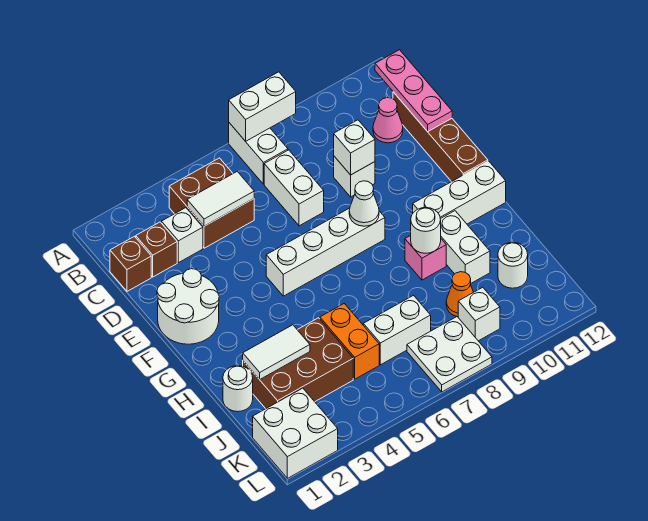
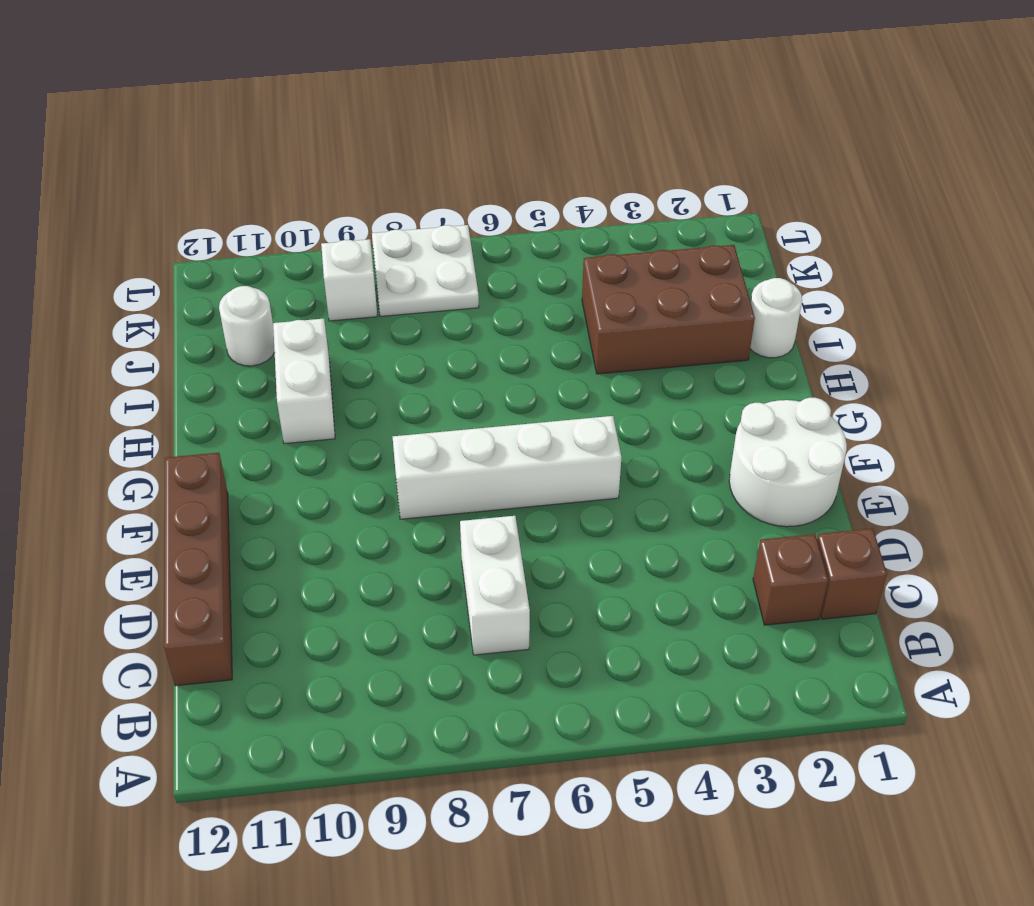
none -> white 1x2 brick [229,123,288,184]
none -> brown 2x2 brick [169,158,254,248]
none -> white 1x1 brick [161,208,203,263]
none -> pink 1x1 cone [373,98,403,143]

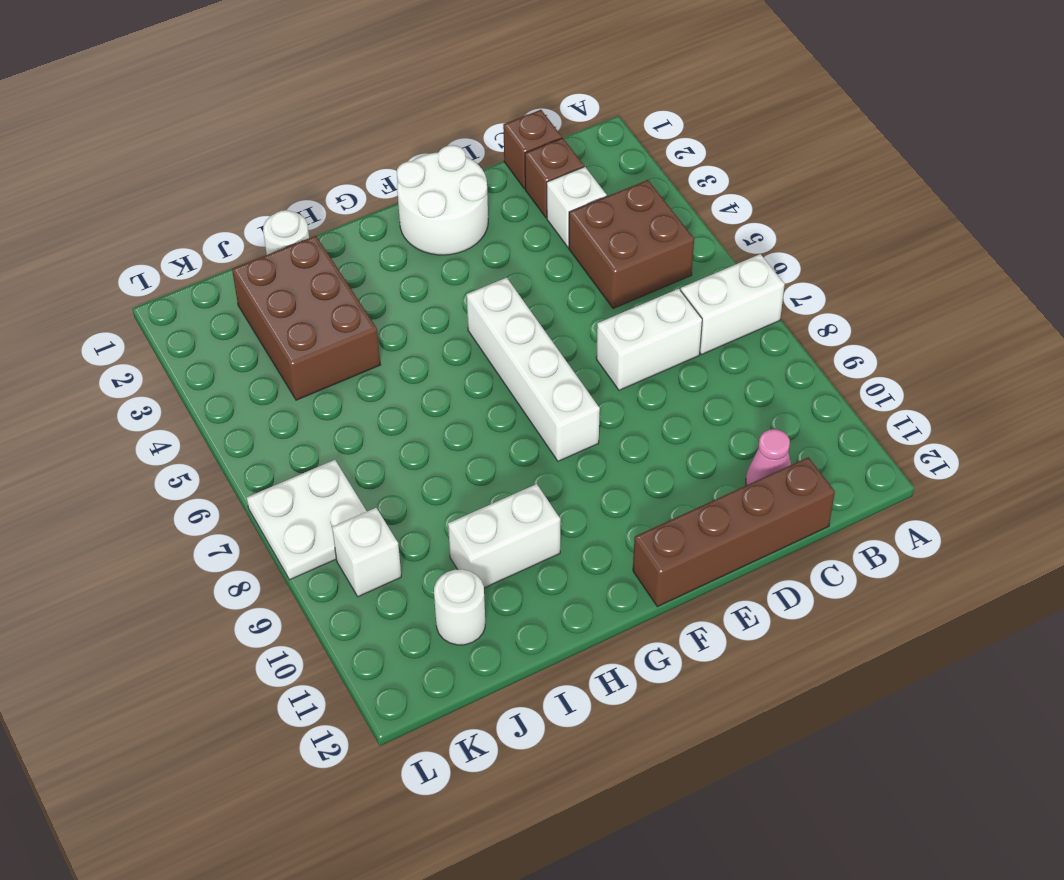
none -> white 1x1 brick [334,156,375,197]
none -> white 1x3 brick [413,161,506,224]
none -> pink 1x1 brick [405,235,446,280]
none -> orange 1x2 brick [320,304,379,379]

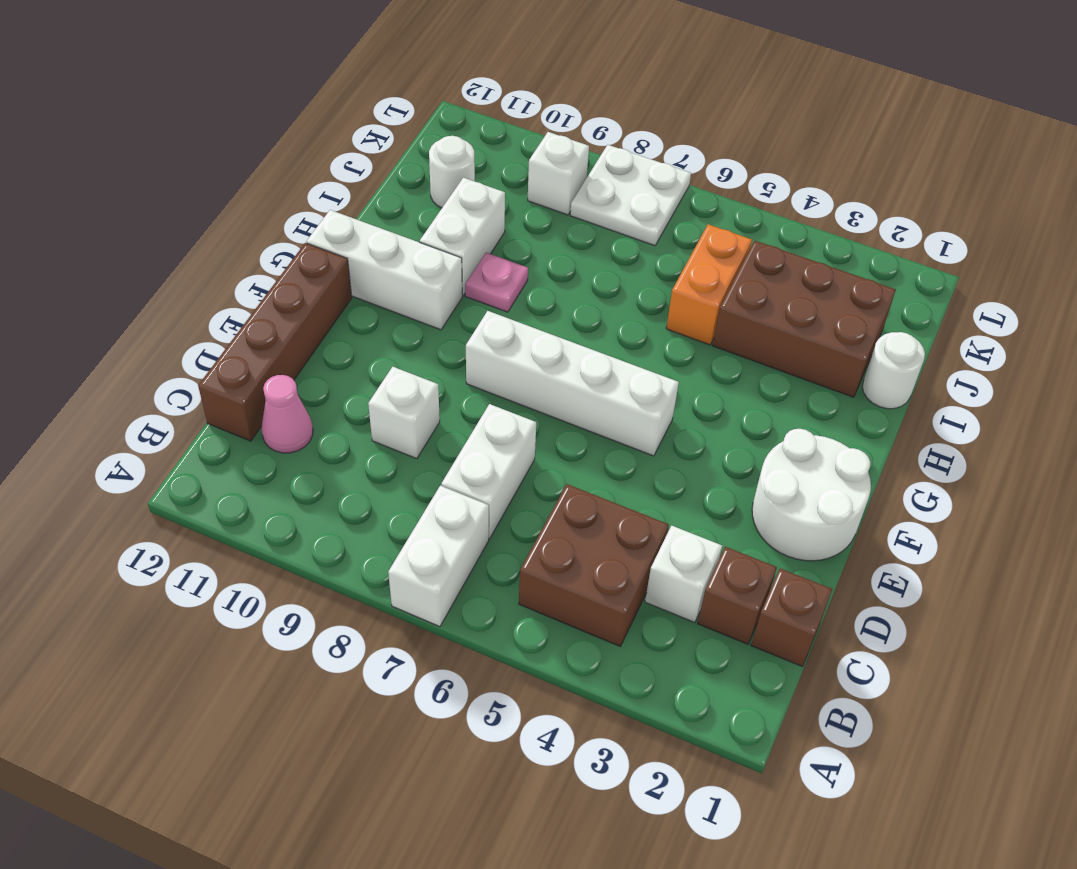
pink 1x1 plate [465,253,528,312] -> pink 1x1 brick [405,235,446,280]
none -> white 1x2 brick [363,295,431,365]
none -> orange 1x1 cone [446,272,473,317]
none -> white 2x2 brick [253,388,338,478]
none -> white 1x2 brick [229,72,296,141]

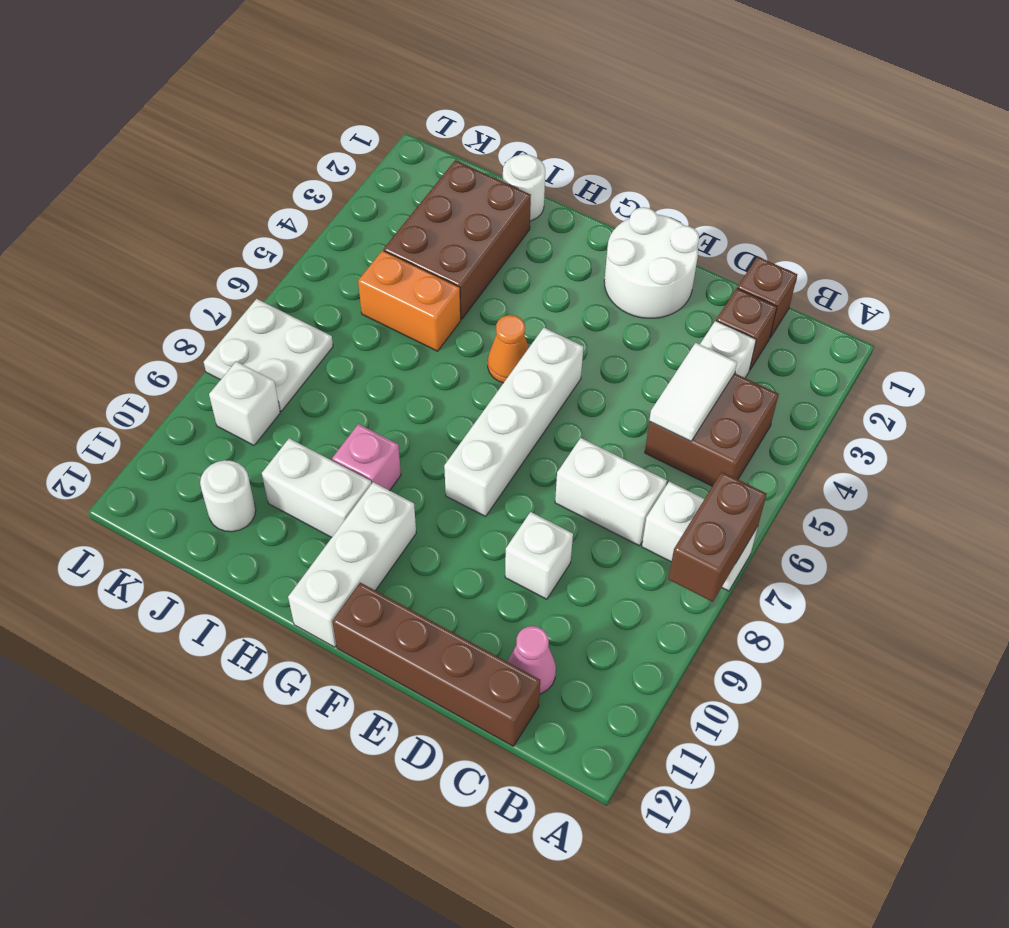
brown 1x2 brick [668,472,767,602] -> white 1x2 brick [229,72,296,141]
orange 1x1 cone [488,315,529,383] -> orange 1x1 cone moved to [446,272,473,317]
none -> white 1x2 brick [363,295,431,365]
none -> white 2x2 brick [253,388,338,478]
none -> pink 1x3 plate [375,50,452,132]
none -> white 1x1 brick [334,120,375,175]

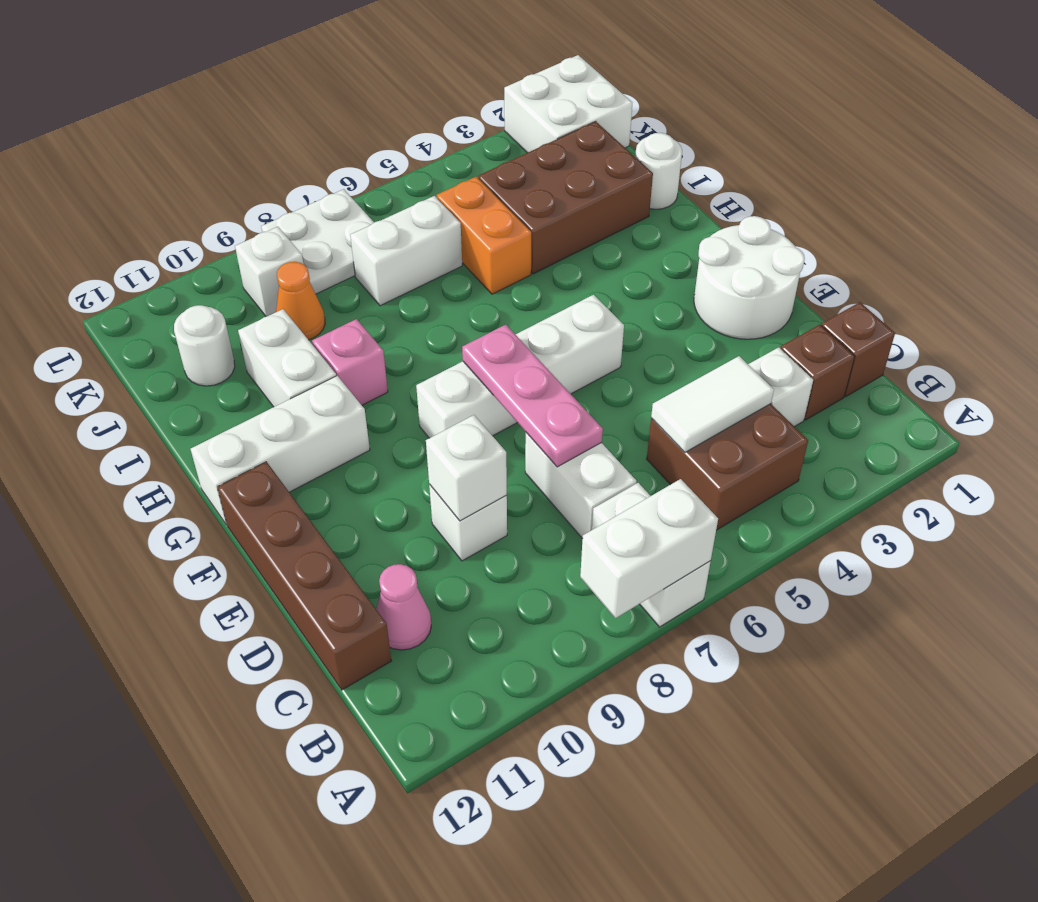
pink 1x3 plate [462,325,603,467] -> pink 1x3 plate moved to [375,50,452,132]
none -> white 1x1 cone [349,181,379,226]
none -> white 1x1 round brick [411,208,441,253]
none -> white 1x2 tile [243,325,310,379]

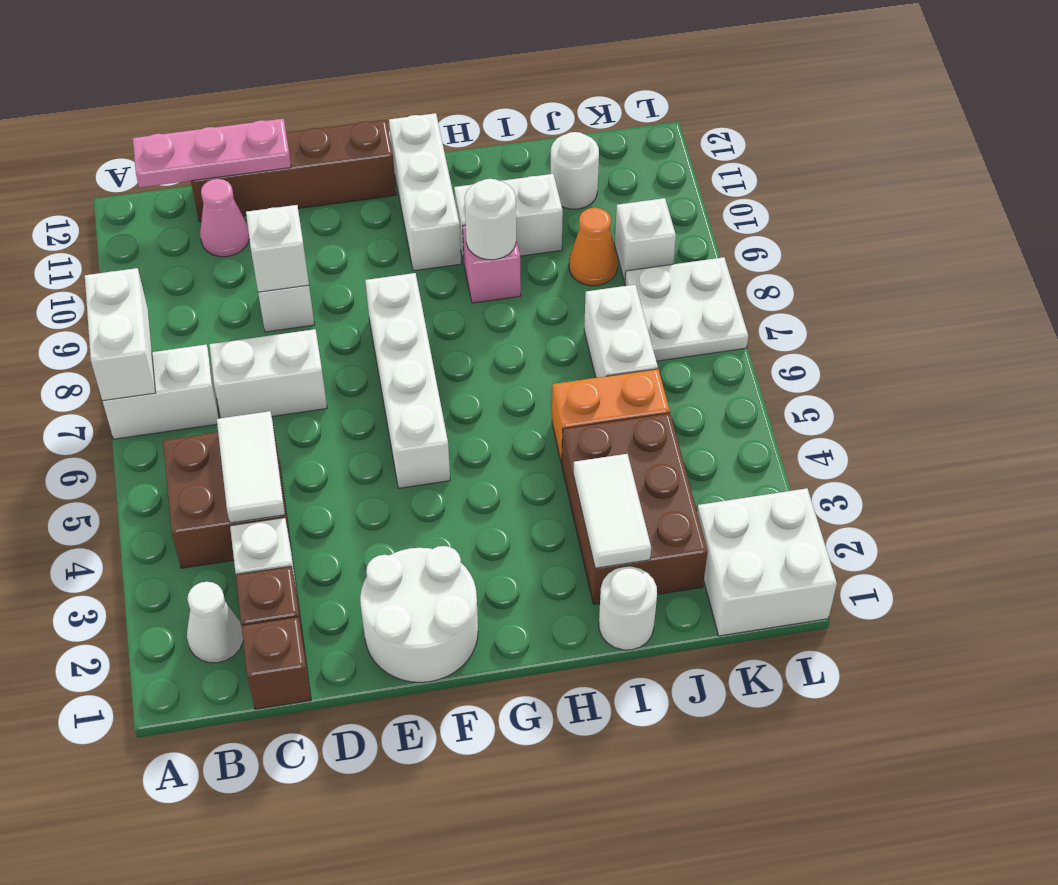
white 1x1 cone [187,582,243,663] -> white 1x1 cone moved to [349,181,379,226]

